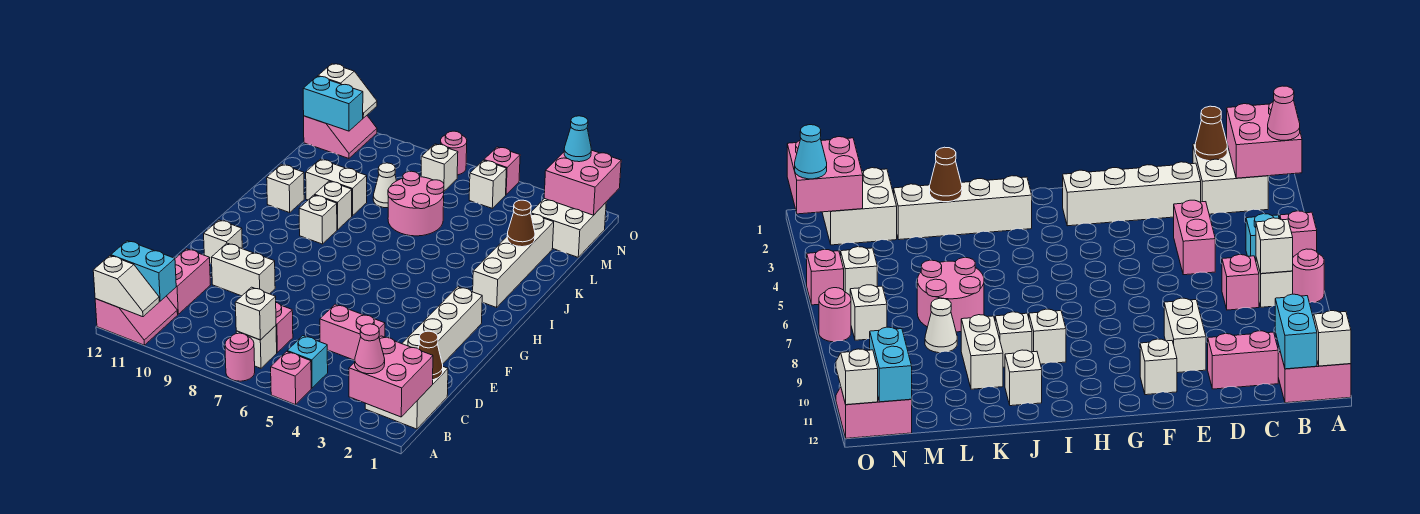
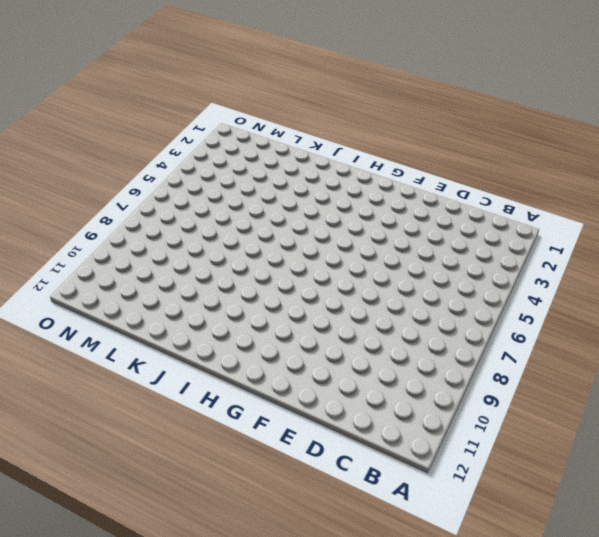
none -> pink 1x1 brick [271,351,311,405]
none -> pink 1x1 round brick [225,333,255,381]
none -> pink 2x2 slope [95,296,178,345]
none -> white 2x2 brick [365,367,448,429]

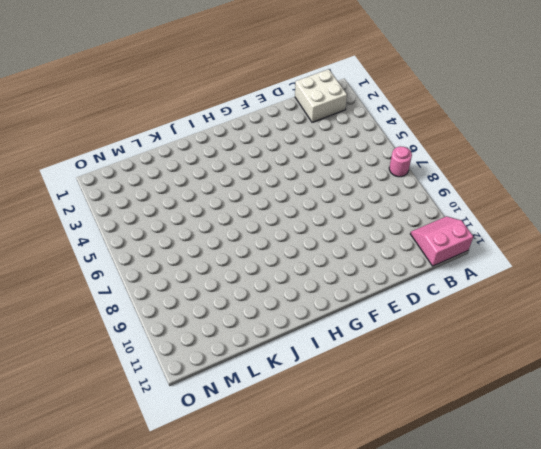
none -> pink 1x1 brick [271,351,311,405]
none -> cyan 1x1 brick [287,336,328,388]
none -> white 1x1 brick [236,326,277,368]
none -> pink 1x1 brick [276,303,293,352]

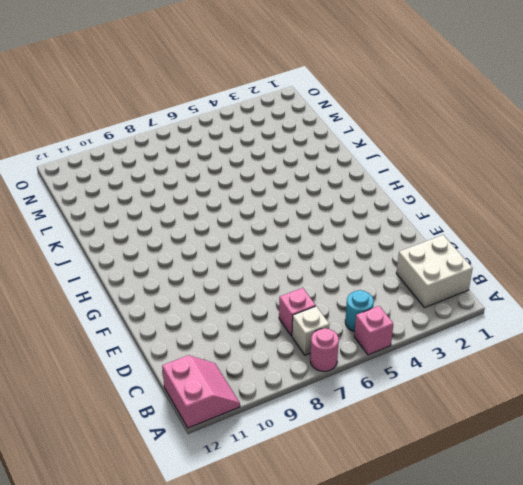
cyan 1x1 round brick [345,290,374,332] -> cyan 1x1 brick [287,336,328,388]
none -> pink 1x2 brick [167,249,210,314]
none -> white 1x4 brick [402,287,482,364]
none -> pink 1x2 brick [320,304,385,360]
none -> white 1x2 brick [211,243,275,296]

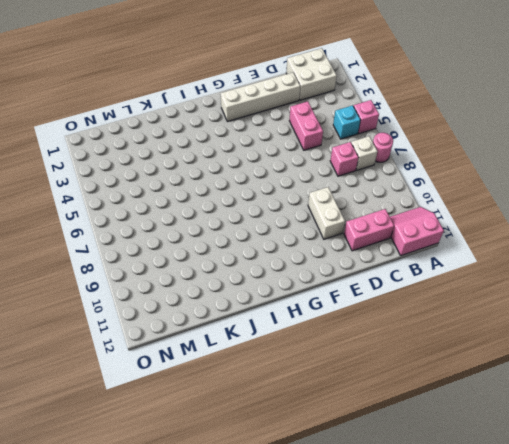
none -> white 1x1 brick [204,220,242,264]
none -> white 1x4 brick [473,214,554,307]
none -> white 1x1 brick [299,195,337,244]
none -> white 1x1 brick [315,181,352,230]

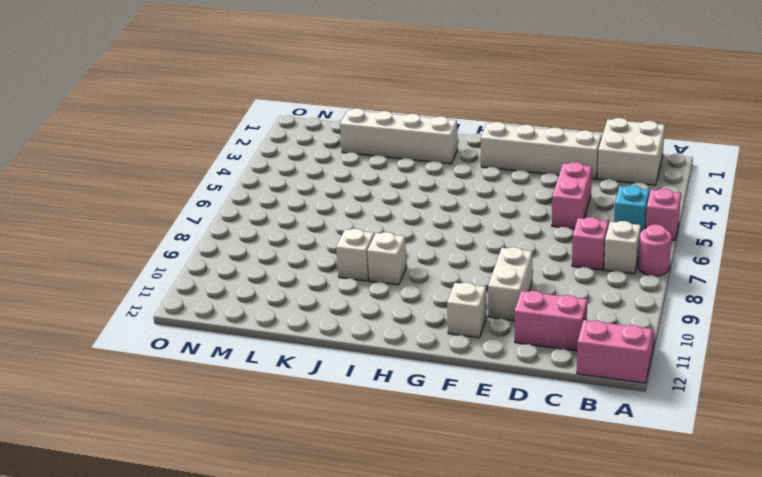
none -> white 1x1 brick [267,164,304,213]
none -> pink 2x2 round brick [388,171,444,236]
none -> white 1x2 brick [306,159,367,216]
none -> white 1x1 cone [373,163,396,208]

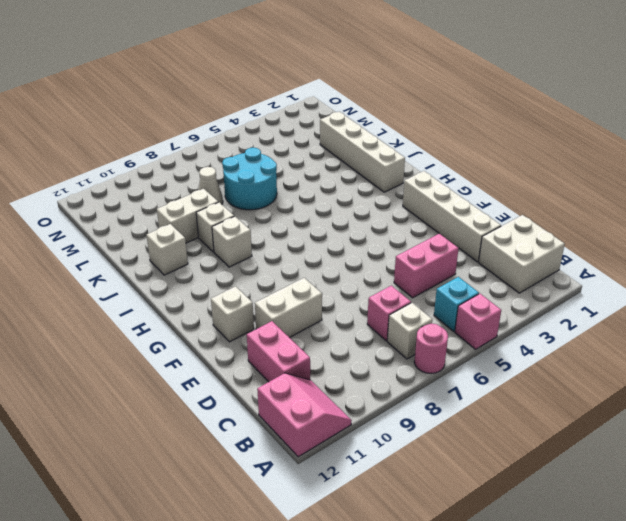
cyan 2x2 round brick [222,148,277,210] -> pink 2x2 round brick [388,171,444,236]
none -> white 2x2 brick [531,198,606,257]
none -> white 1x1 brick [469,160,506,208]
none -> white 1x1 brick [421,144,458,191]
none -> pink 2x2 slope [304,116,377,158]

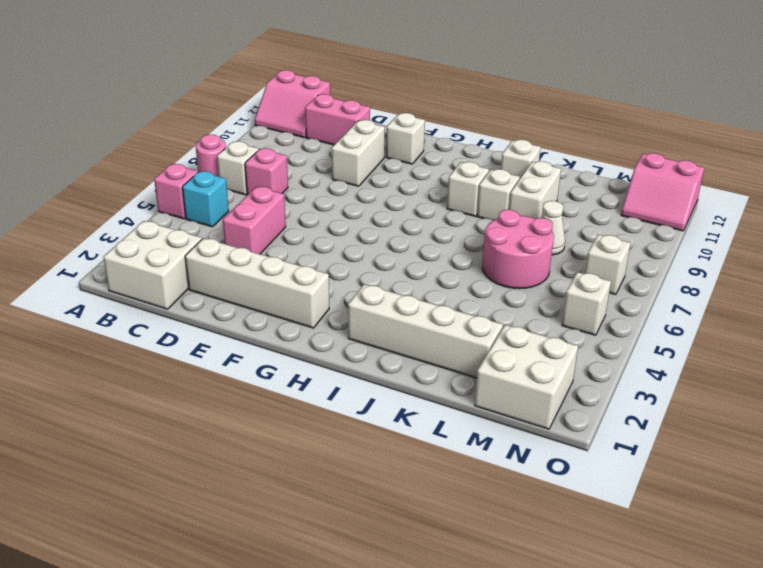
none -> pink 1x1 brick [484,147,520,195]
none -> pink 1x1 round brick [441,131,467,175]
none -> pink 2x2 brick [349,336,433,417]
none -> white 1x2 slope [93,256,159,317]

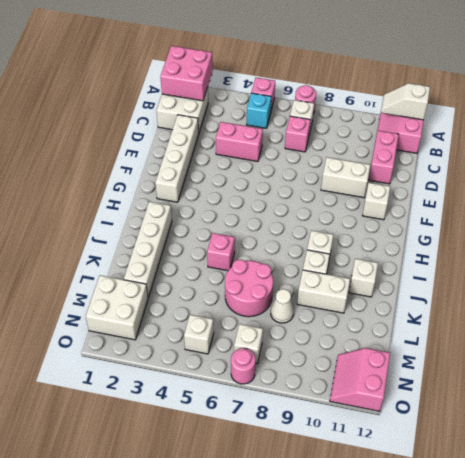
pink 1x1 brick [207,233,235,271] -> pink 1x1 brick moved to [484,147,520,195]
none -> white 1x1 brick [235,287,276,340]
none -> cyan 1x2 brick [111,241,176,301]
none -> brown 1x1 cone [418,331,443,380]
none -> brown 1x1 cone [507,200,535,247]

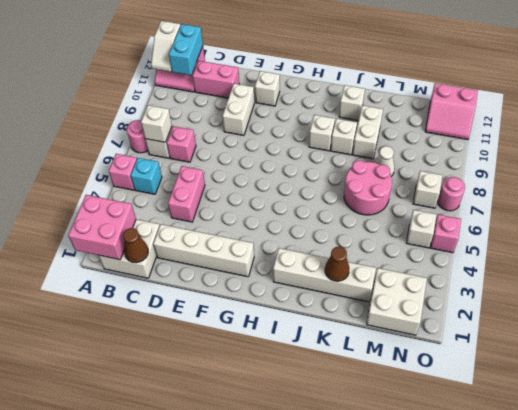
none -> pink 2x2 brick [544,150,621,215]
none -> cyan 1x2 brick [303,76,363,131]
none -> white 1x2 slope [318,64,377,118]
none -> pink 1x1 cone [355,324,385,374]

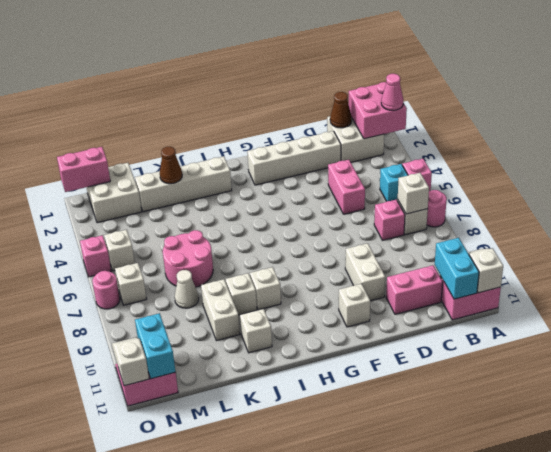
pink 1x2 brick [57,147,110,192] -> pink 2x2 brick [544,150,621,215]
none -> cyan 1x1 cone [564,116,591,162]

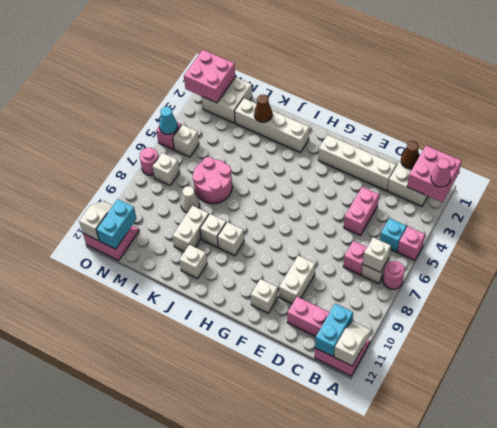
cyan 1x1 cone [159,107,178,134] -> cyan 1x1 cone moved to [564,116,591,162]

